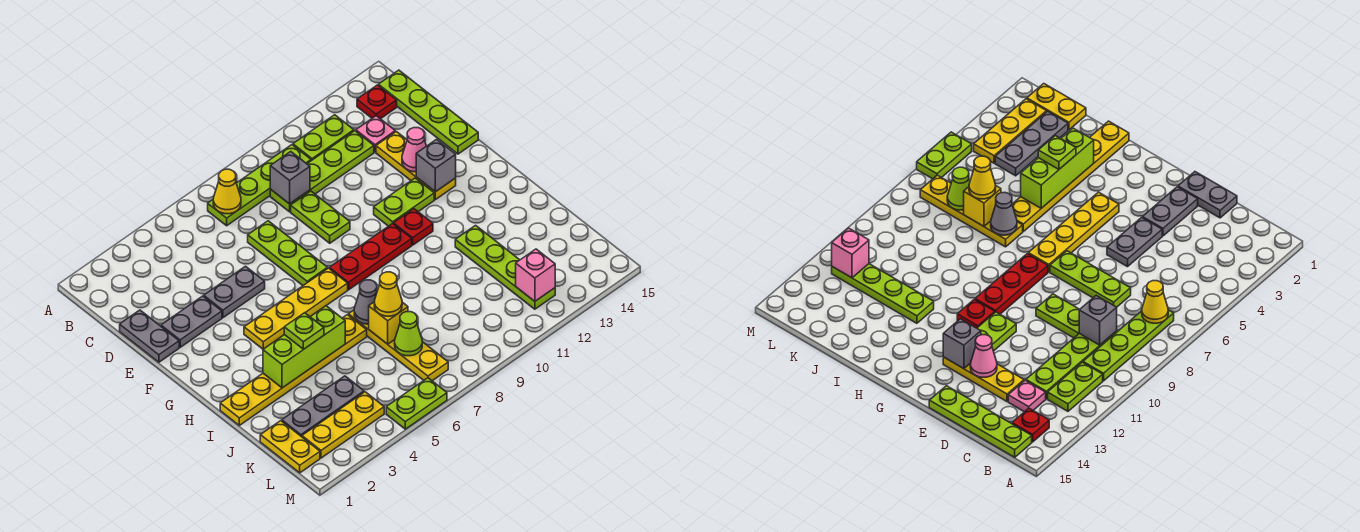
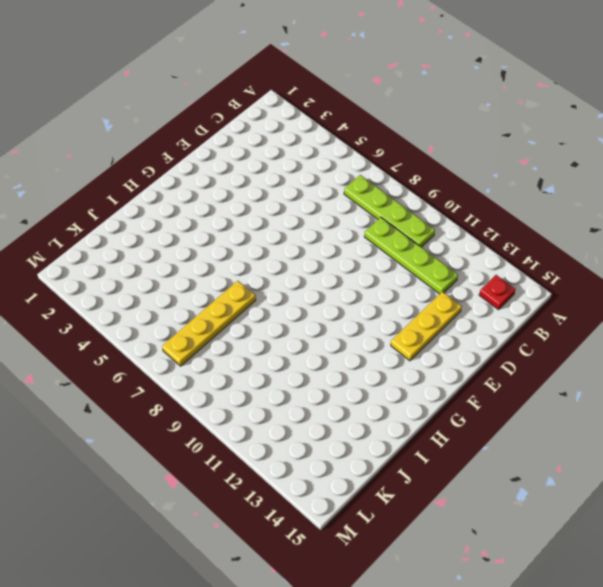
none -> lime 1x2 plate [293,115,354,161]
none -> lime 1x4 plate [378,70,478,154]
none -> pink 1x1 plate [356,116,395,152]
none -> grey 1x2 plate [120,310,179,362]

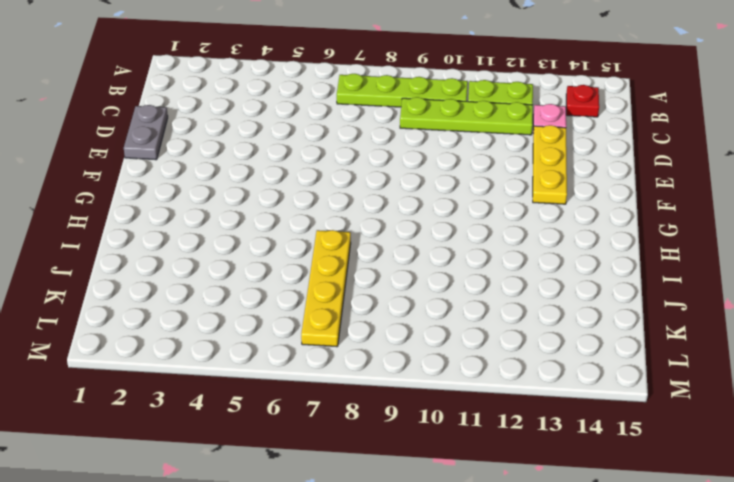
none -> lime 1x4 plate [378,70,478,154]
none -> lime 1x3 plate [248,221,328,285]
none -> lime 1x2 plate [291,191,350,243]
none -> grey 1x2 plate [161,296,222,347]

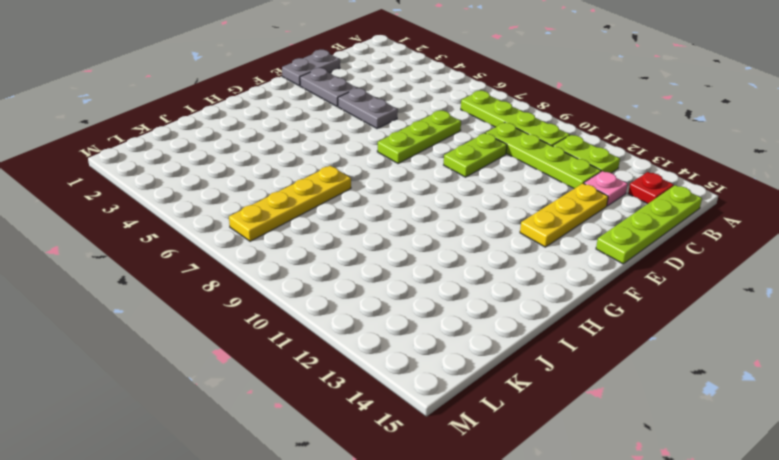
none -> lime 1x2 plate [374,178,434,226]
none -> yellow 1x4 plate [244,268,348,349]
none -> red 1x3 plate [330,223,412,290]
none -> red 1x1 plate [394,209,433,245]

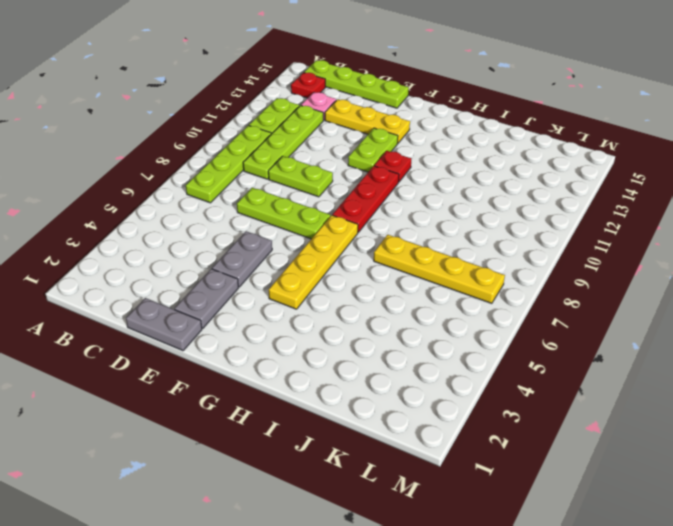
none -> yellow 1x6 plate [220,315,367,425]
none -> lime 1x4 plate [455,225,555,309]
none -> yellow 1x2 plate [260,421,320,473]
none -> grey 1x3 plate [282,376,364,437]

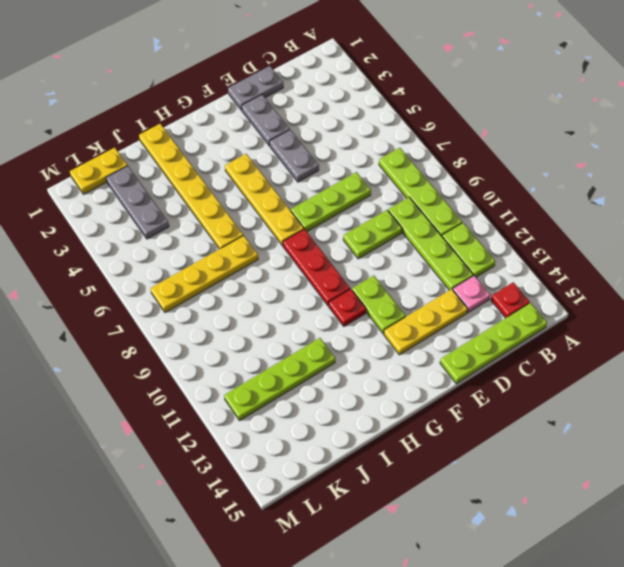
none -> yellow 1x3 plate [302,392,384,458]
none -> lime 1x2 plate [386,378,447,429]
none -> yellow 1x1 cone [213,169,241,214]
none -> grey 1x1 brick [270,152,310,204]

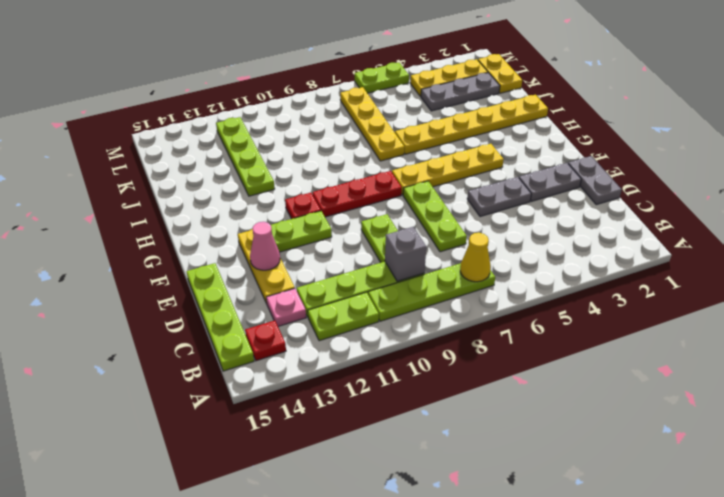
none -> grey 1x1 brick [416,139,456,192]
none -> lime 1x3 brick [263,306,345,388]
none -> grey 1x1 cone [354,280,377,324]
none -> yellow 1x1 brick [369,302,408,344]

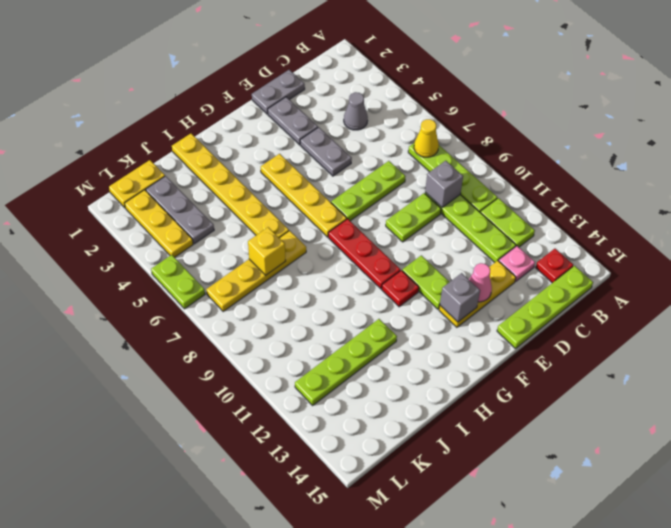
grey 1x1 cone [344,92,368,130] -> grey 1x1 cone moved to [354,280,377,324]
none -> lime 1x3 brick [263,306,345,388]
none -> lime 1x1 cone [395,312,422,356]
none -> pink 1x1 brick [516,249,555,301]
none -> lime 1x1 plate [284,313,324,349]

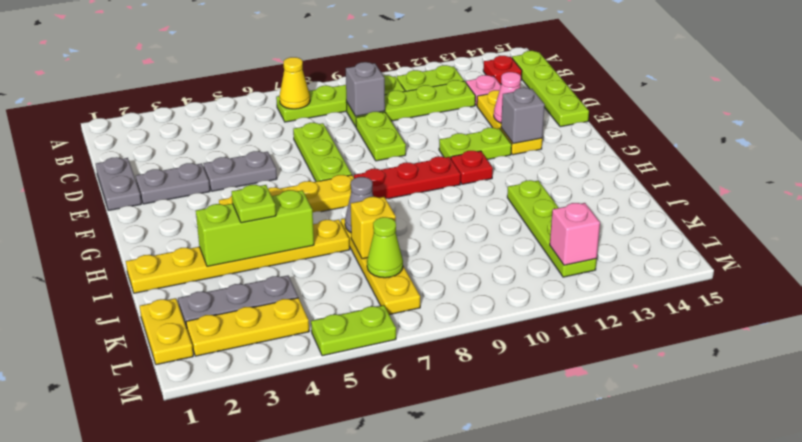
none -> yellow 1x1 cone [374,272,402,316]

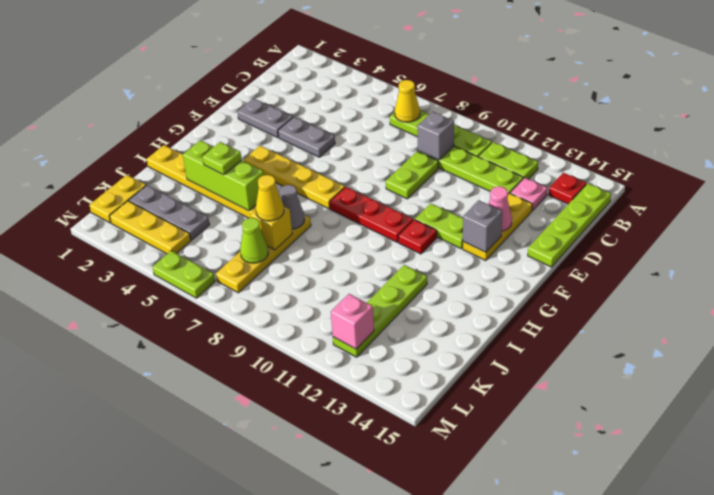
none -> grey 1x2 plate [120,310,179,362]
none -> lime 1x3 plate [248,221,328,285]

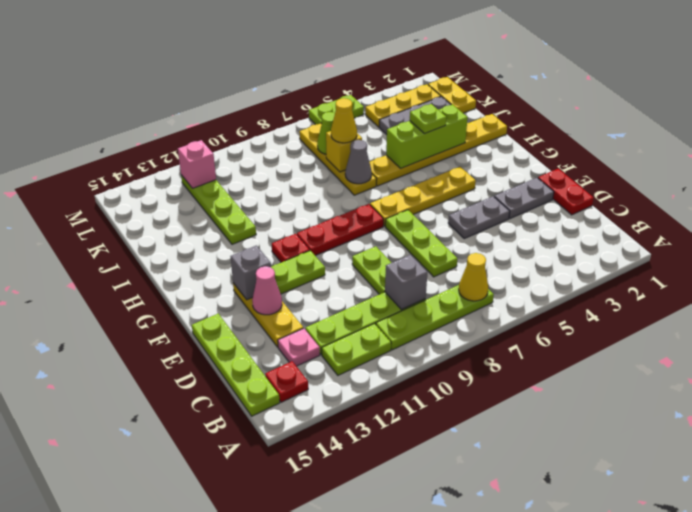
red 1x2 plate [538,169,594,215] -> grey 1x2 plate [120,310,179,362]

